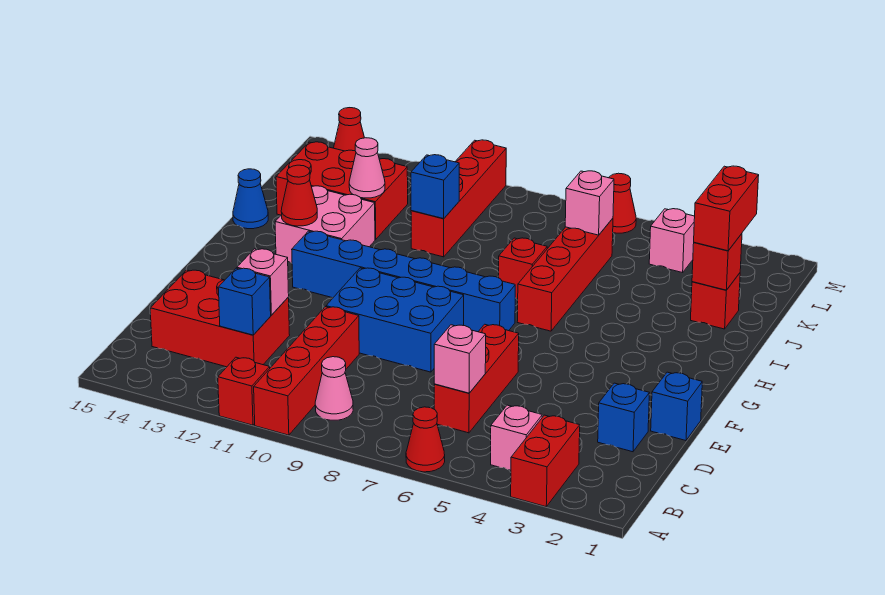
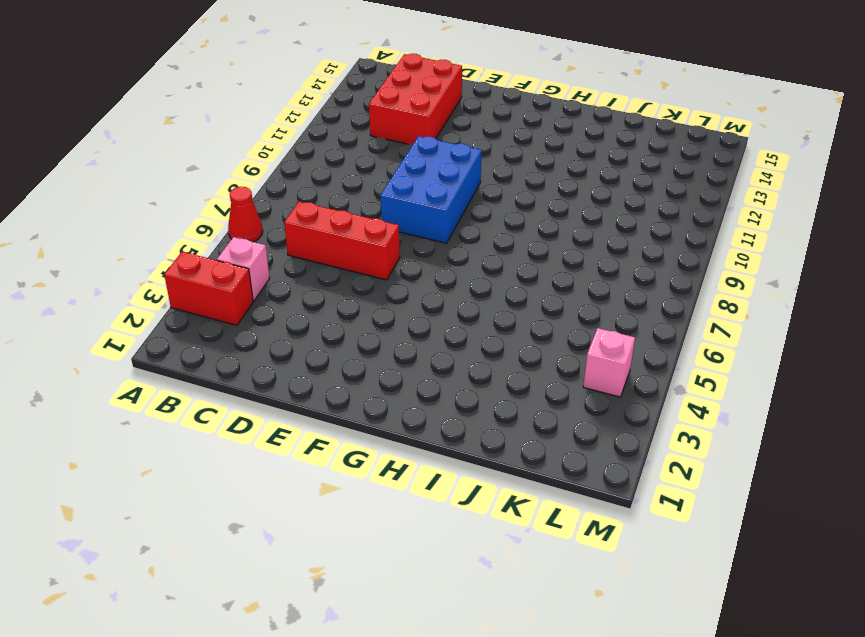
none -> red 1x4 brick [254,307,359,435]
none -> red 1x1 brick [218,357,270,425]
none -> pink 1x1 cone [315,357,353,420]
none -> blue 1x1 brick [598,383,649,452]

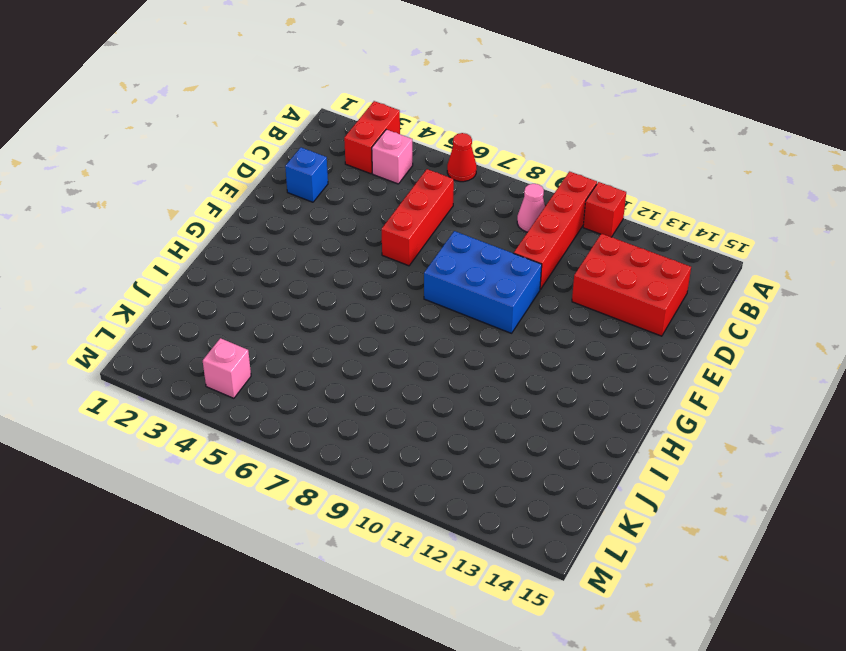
none -> blue 1x1 brick [651,372,702,441]
none -> blue 1x6 brick [292,231,515,332]
none -> red 1x4 brick [517,218,613,331]
none -> pink 2x2 brick [275,186,375,263]

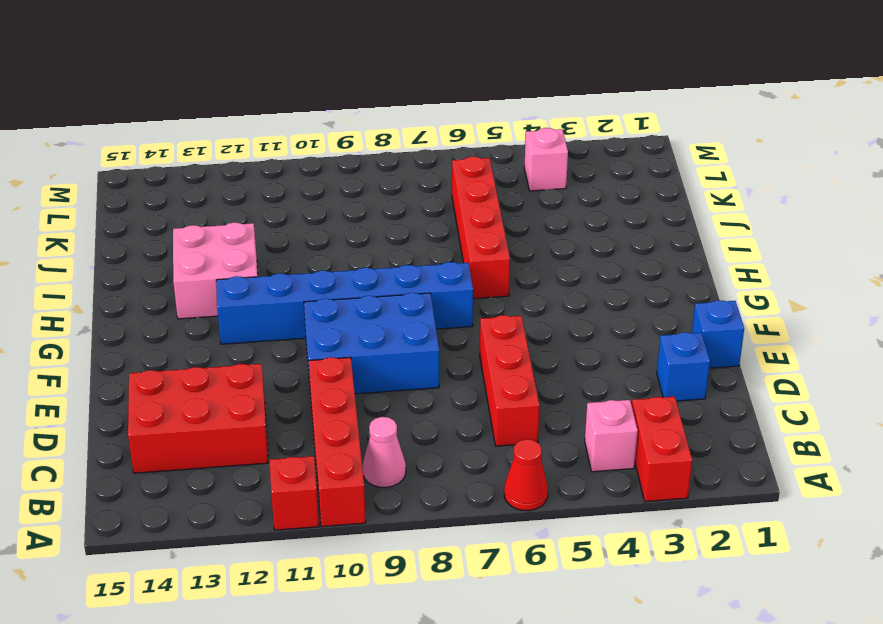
none -> red 1x1 brick [499,238,547,299]
none -> blue 1x1 cone [233,169,268,229]
none -> red 1x1 brick [691,273,740,329]
none -> red 1x4 brick [411,140,506,257]

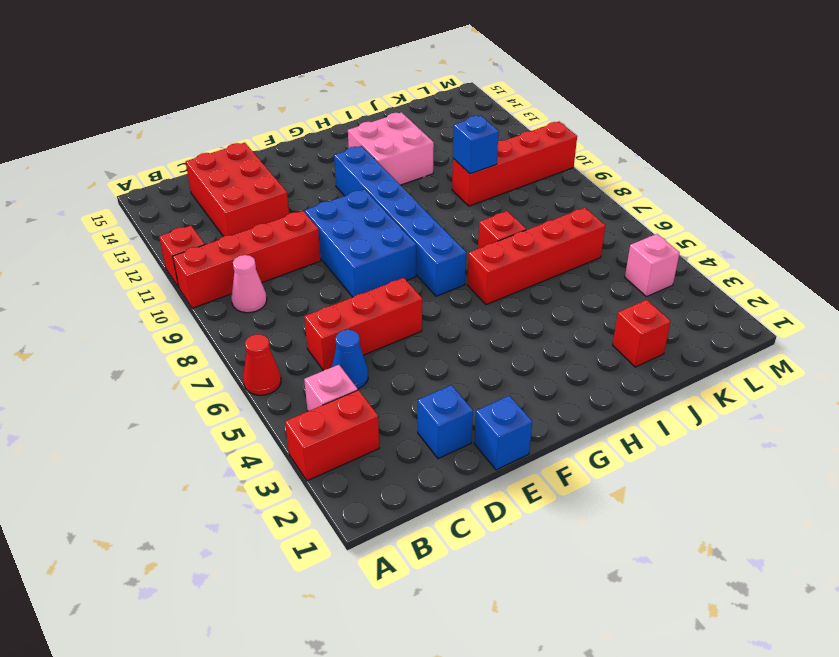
blue 1x1 cone [332,330,368,389] -> blue 1x1 cone moved to [233,169,268,229]
none -> red 2x3 brick [276,142,408,240]
none -> red 1x1 cone [609,173,636,233]
none -> red 1x1 cone [334,108,364,151]
none -> pink 1x1 brick [434,325,486,393]

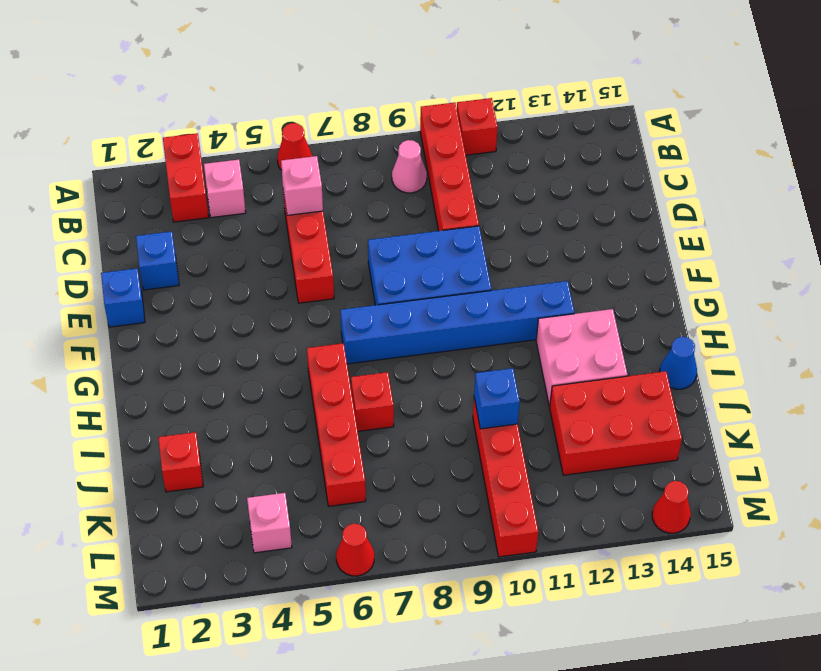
none -> red 2x3 brick [150,270,290,367]
none -> blue 1x1 brick [218,268,271,335]
none -> pink 1x1 brick [237,249,289,315]
none -> red 1x1 cone [281,165,317,226]

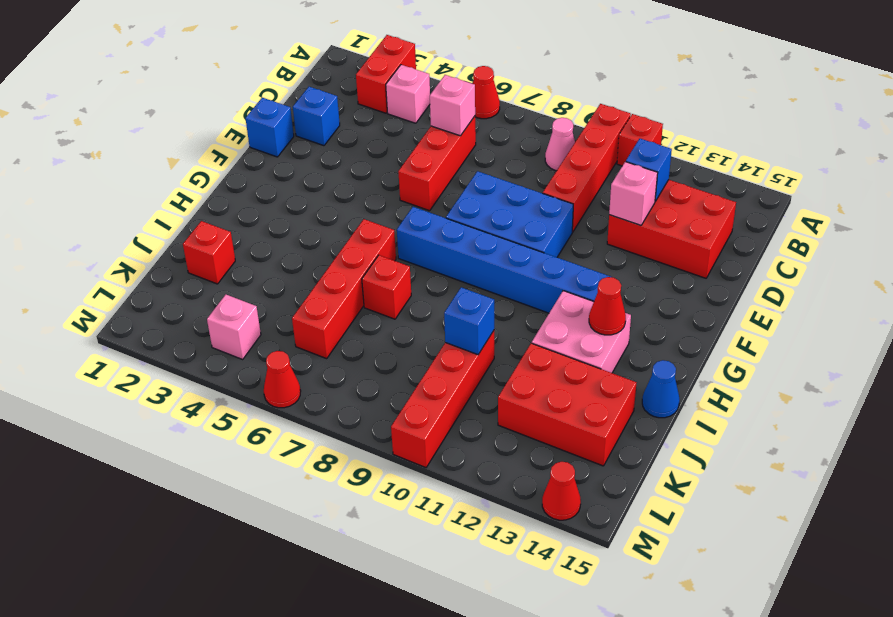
none -> red 1x1 brick [692,234,742,290]
none -> pink 1x1 cone [349,138,385,198]
none -> pink 1x1 brick [565,171,614,235]
none -> red 1x2 brick [694,166,759,251]

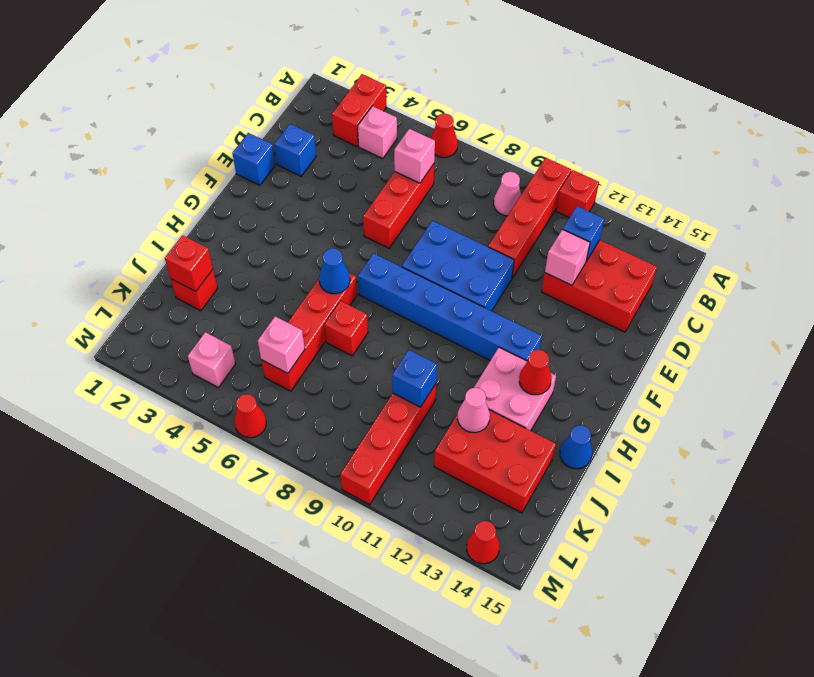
blue 1x1 cone [319,248,350,294] -> none
none -> red 1x2 brick [694,166,759,251]

